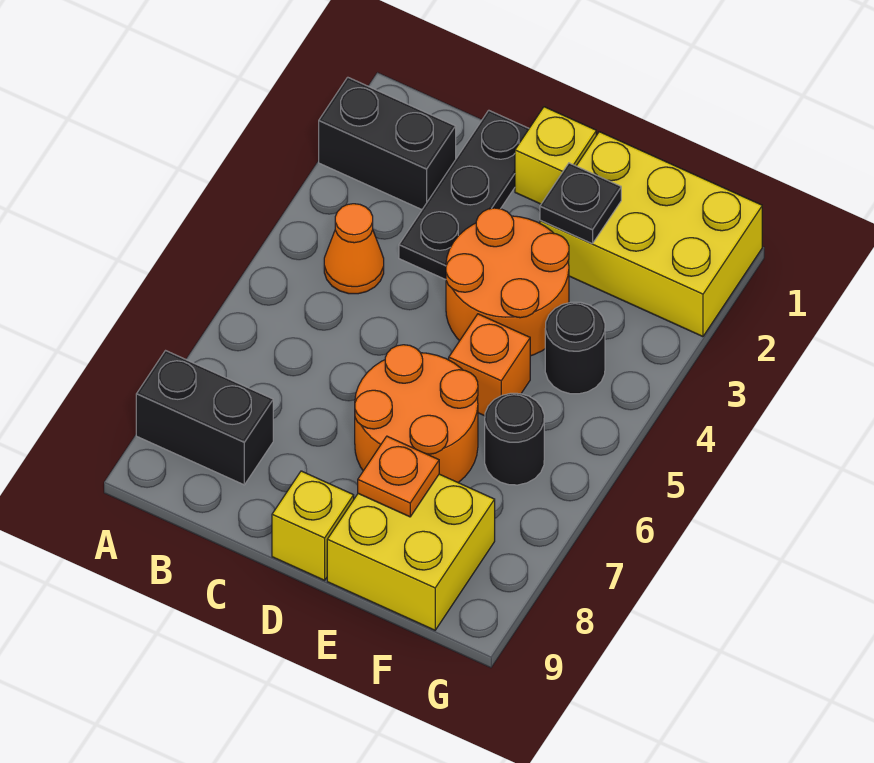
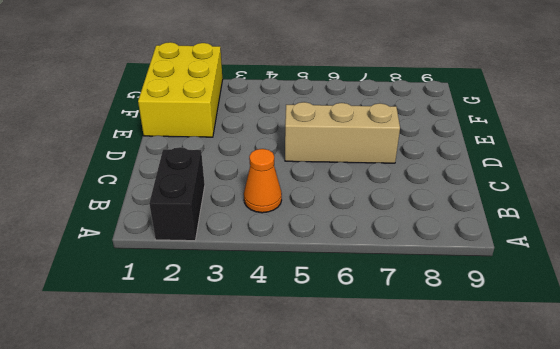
tan 1x3 brick [285,102,400,163] -> orange 2x2 round brick [355,345,478,483]
none -> black 1x2 brick [136,351,273,485]
none -> black 1x3 plate [399,110,529,280]
none -> yellow 1x1 brick [515,107,596,204]

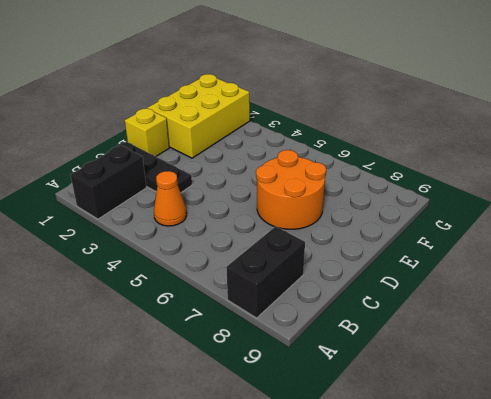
none -> orange 2x2 round brick [446,208,569,356]
none -> yellow 1x1 brick [272,471,354,580]
none -> orange 1x1 brick [449,314,530,416]

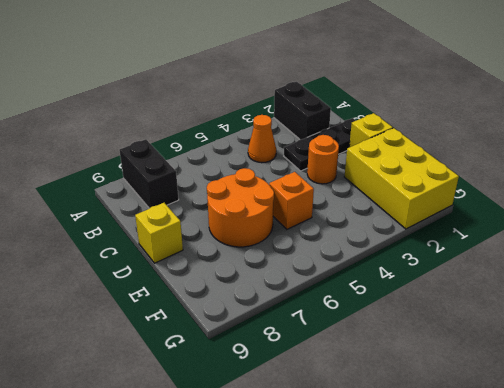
orange 1x1 round brick [307,135,339,184] -> orange 2x2 round brick [446,208,569,356]
none -> yellow 2x2 brick [327,474,495,630]
none -> black 1x1 round brick [545,302,605,394]
none -> black 1x1 round brick [485,393,544,485]

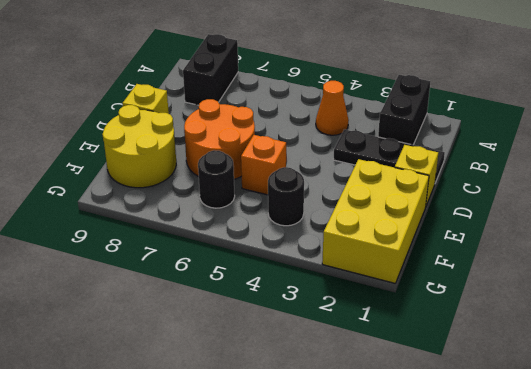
yellow 2x2 round brick [102,105,176,188] -> yellow 2x2 brick [327,474,495,630]
none -> orange 2x2 round brick [446,208,569,356]
none -> black 1x1 plate [540,163,621,244]
none -> orange 1x1 plate [358,436,439,517]

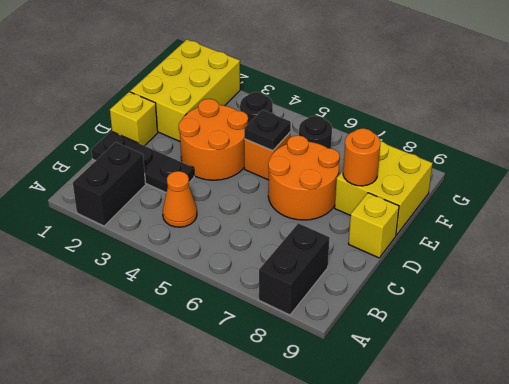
black 1x1 plate [244,110,291,151] -> black 1x1 plate moved to [540,163,621,244]
orange 1x1 round brick [343,128,381,186] -> orange 1x1 plate [358,436,439,517]

